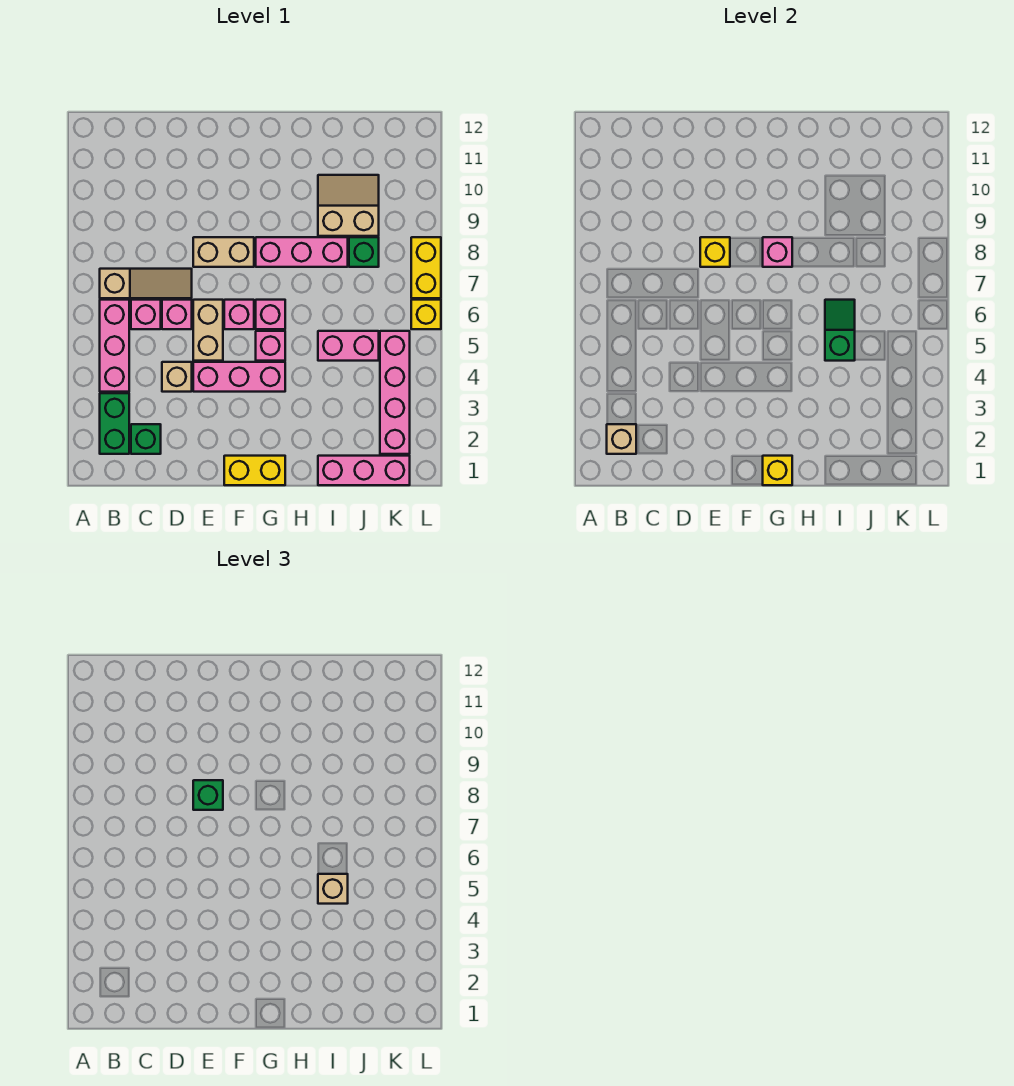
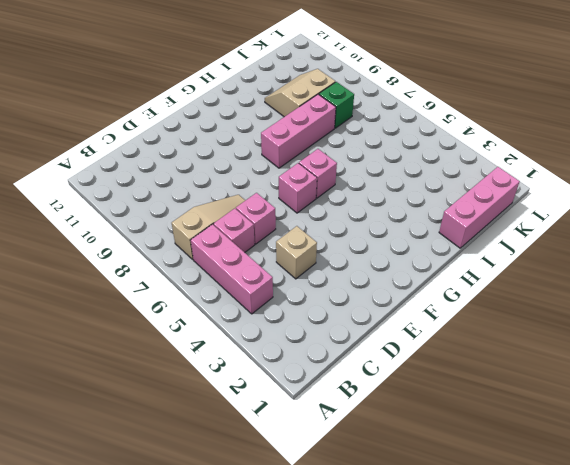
none -> green 1x2 brick [100,393,129,454]
none -> green 1x1 brick [131,424,161,454]
none -> pink 1x3 brick [193,362,285,392]

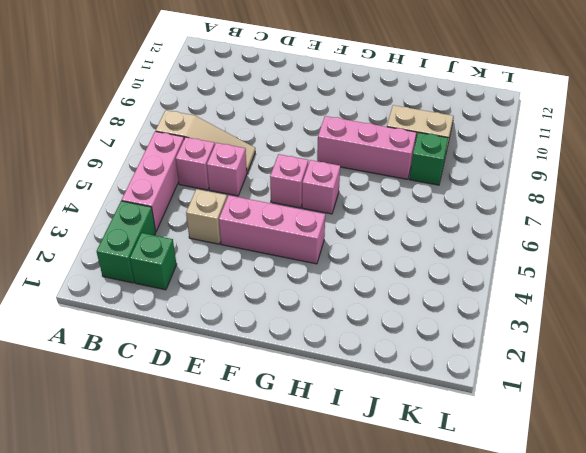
none -> tan 1x2 brick [193,300,223,361]
none -> tan 1x2 brick [193,237,254,267]
none -> yellow 1x2 brick [224,456,285,485]

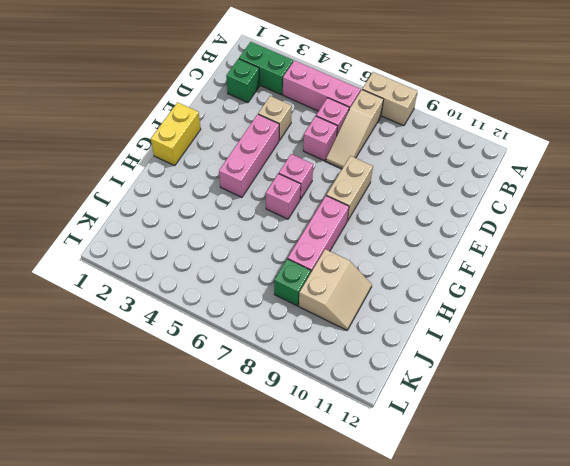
tan 1x2 brick [362,72,418,126] -> tan 1x2 brick moved to [193,300,223,361]
none -> pink 1x1 brick [256,331,285,361]
none -> pink 1x3 brick [318,456,410,485]
none -> pink 1x2 brick [318,331,379,361]

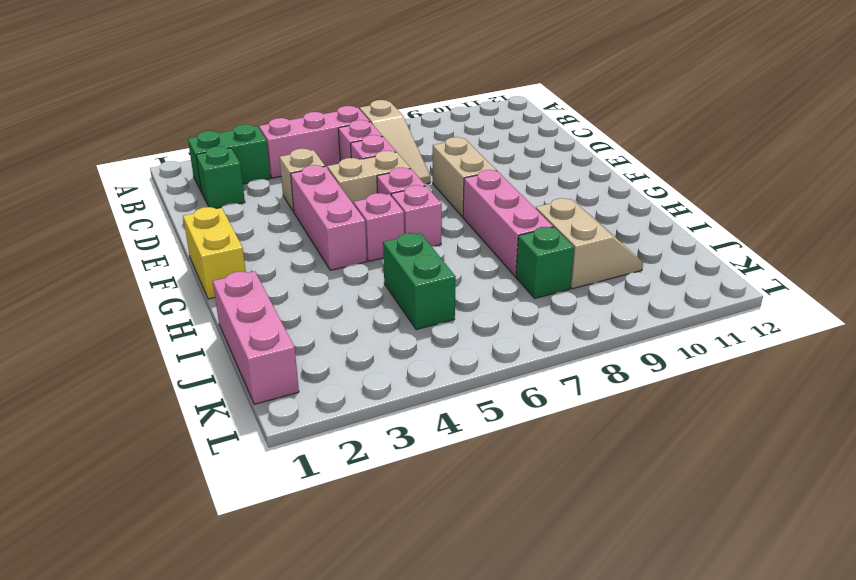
green 1x2 brick [383,233,456,330] -> pink 1x2 brick [318,331,379,361]
none -> pink 1x4 brick [380,331,410,454]
none -> yellow 1x1 brick [411,300,441,329]
none -> yellow 1x2 brick [411,237,441,298]

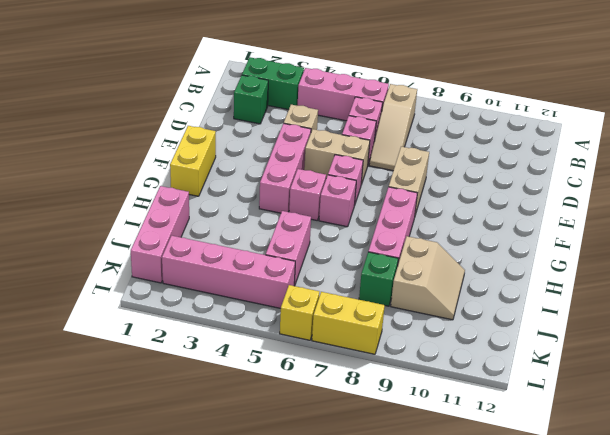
none -> tan 1x1 brick [607,424,636,454]
none -> yellow 1x1 brick [700,237,730,267]
none -> yellow 1x1 brick [763,456,792,485]

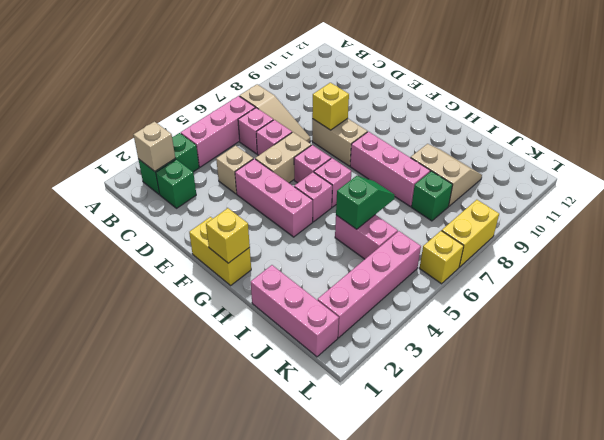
none -> pink 1x1 brick [763,237,792,267]
none -> green 1x1 brick [193,780,223,810]
none -> tan 1x1 brick [318,874,348,904]

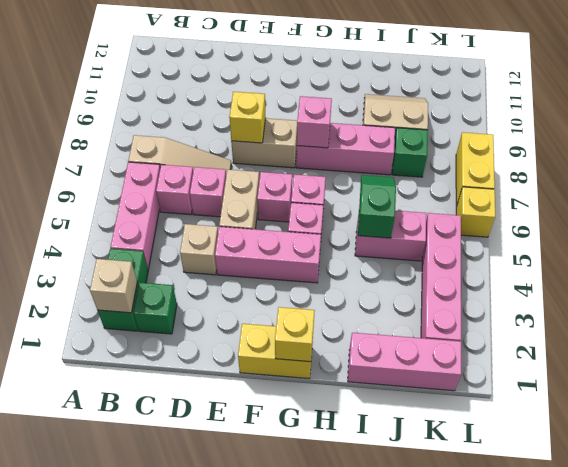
none -> green 1x1 brick [193,780,223,810]
none -> tan 1x1 brick [318,874,348,904]

